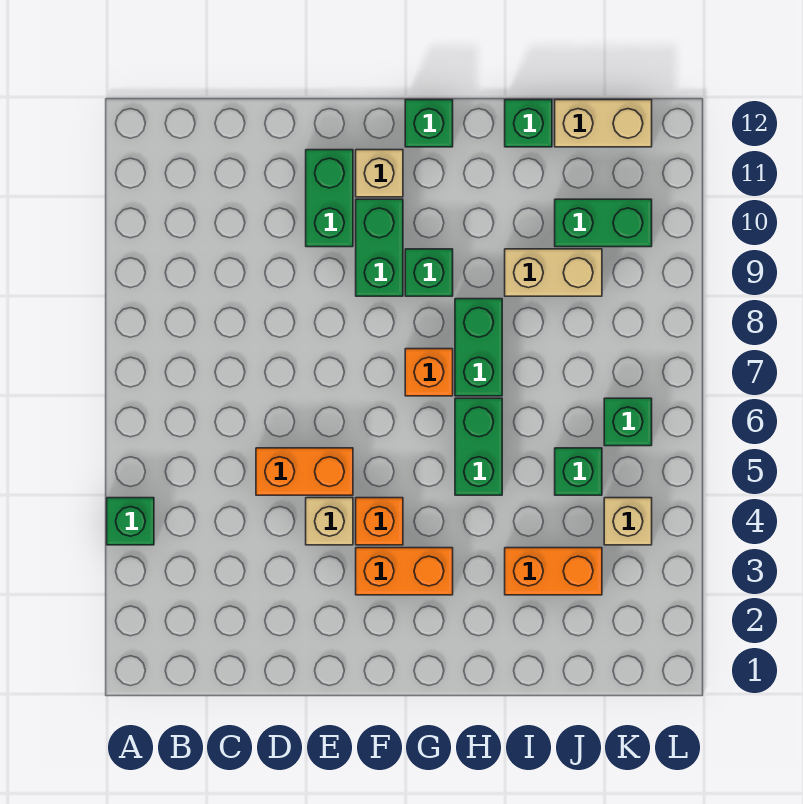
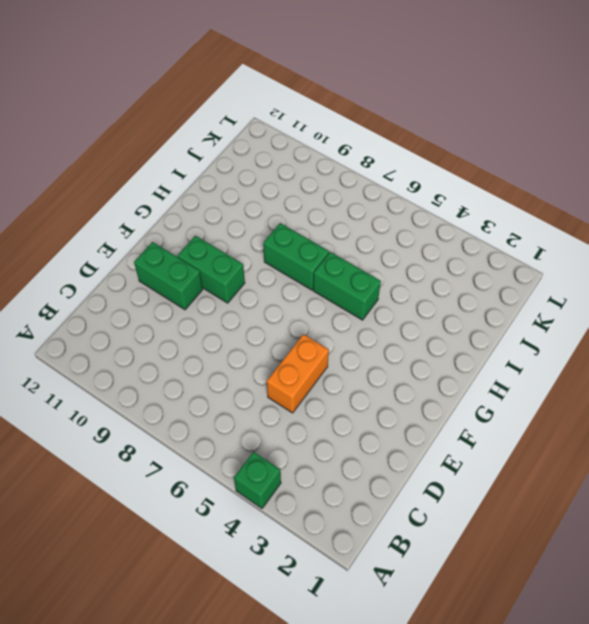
none -> tan 1x1 brick [306,498,353,545]
none -> orange 1x2 brick [356,548,453,595]
none -> orange 1x1 brick [356,498,403,545]

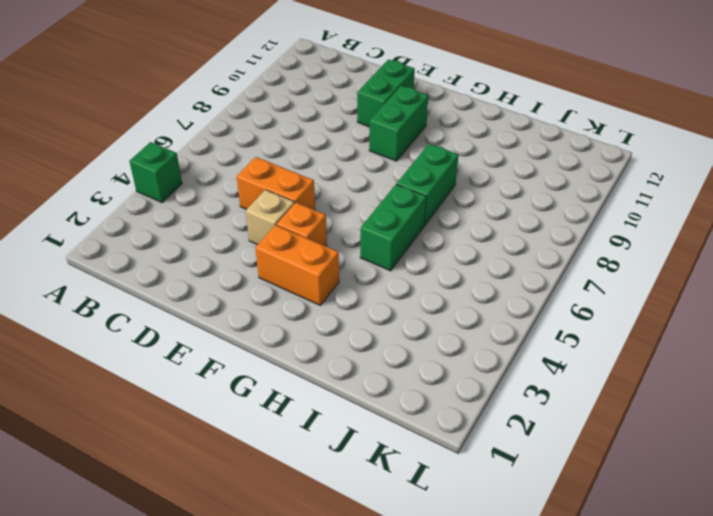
none -> tan 1x1 brick [356,150,403,197]
none -> orange 1x1 brick [405,349,453,396]
none -> green 1x1 brick [405,249,453,296]

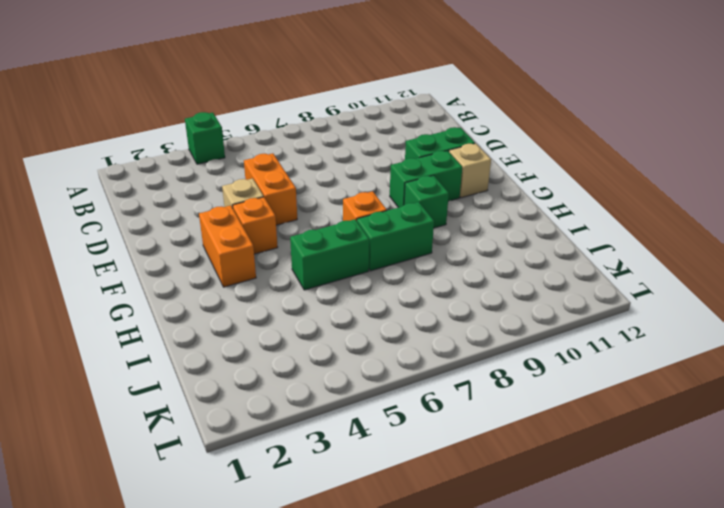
none -> green 1x1 brick [405,100,453,147]
none -> orange 1x2 brick [505,548,602,595]
none -> tan 1x2 brick [505,249,602,296]

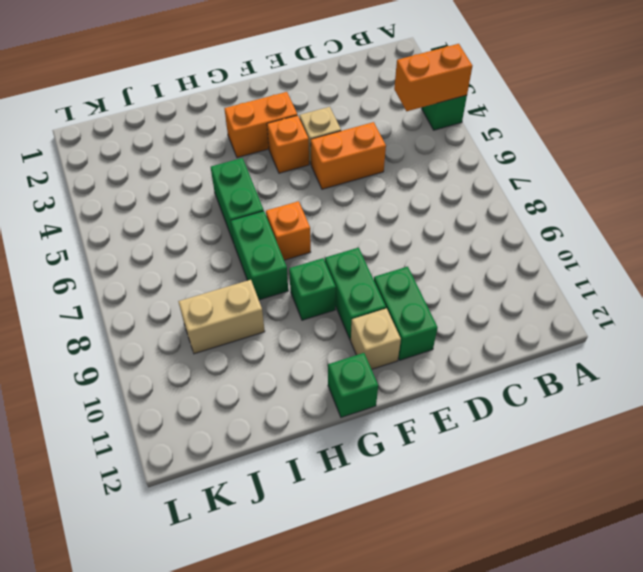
orange 1x2 brick [394,44,472,111] -> orange 1x2 brick moved to [505,548,602,595]
none -> green 1x1 brick [505,100,552,147]
none -> green 1x1 brick [555,448,602,495]
none -> green 1x2 brick [555,199,652,247]

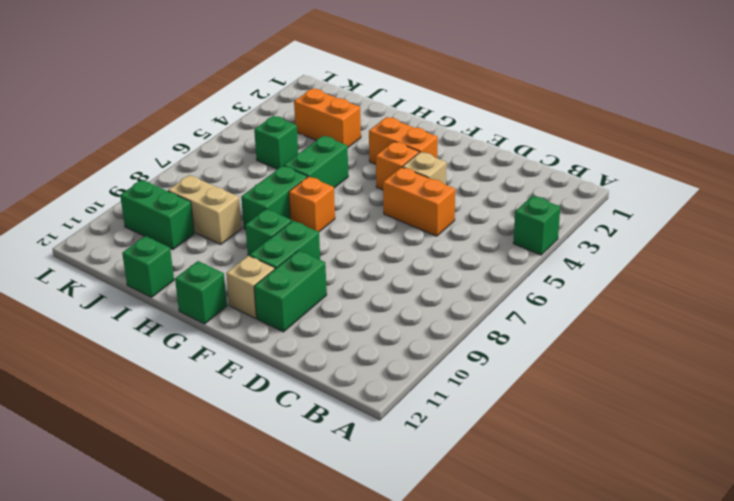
none -> tan 1x2 brick [555,100,652,147]
none -> tan 1x1 brick [604,498,652,545]
none -> green 1x1 brick [604,398,652,446]

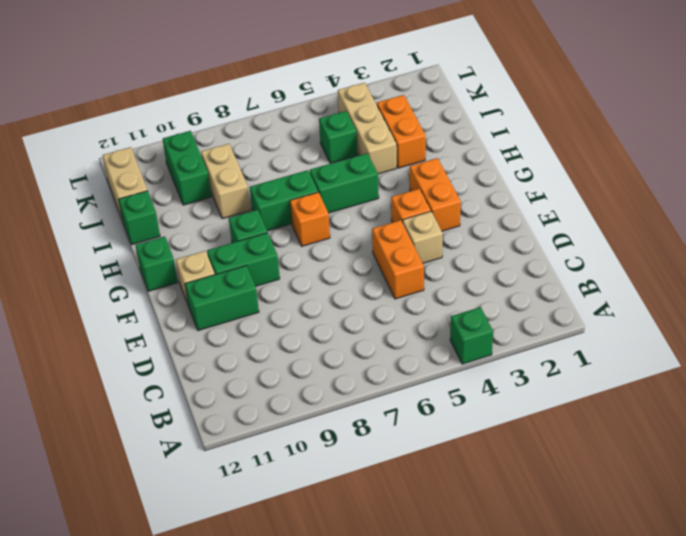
tan 1x3 brick [338,83,397,174] -> tan 1x1 brick [604,498,652,545]
none -> green 1x1 brick [604,398,652,446]

